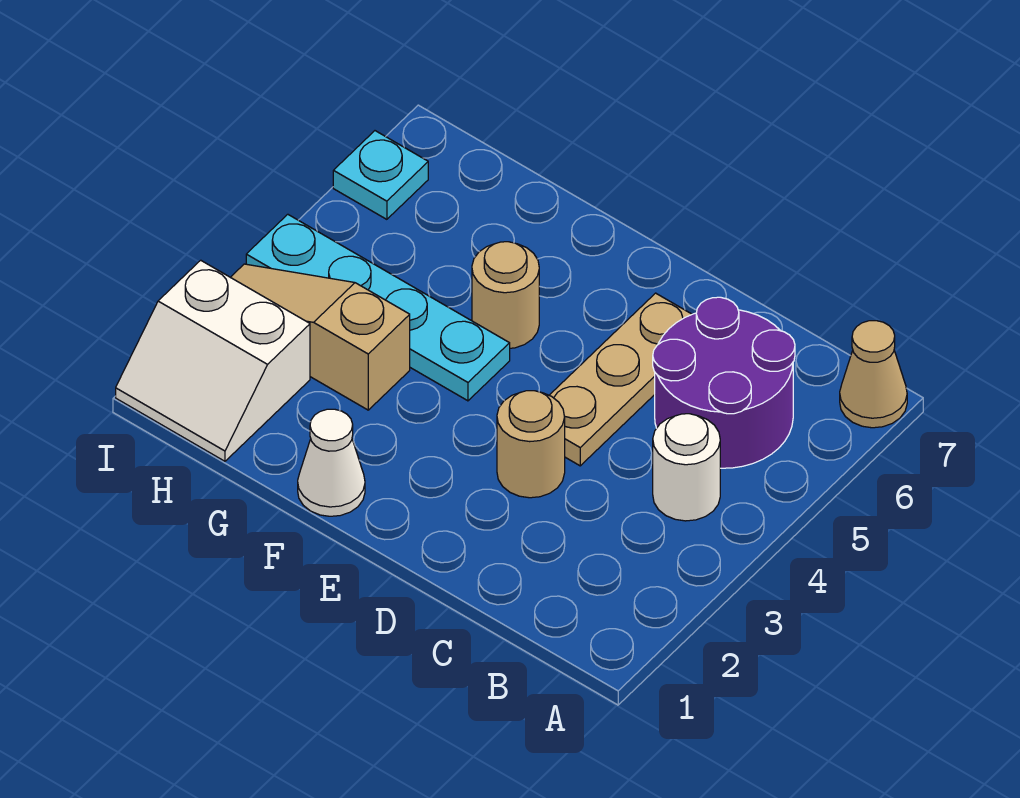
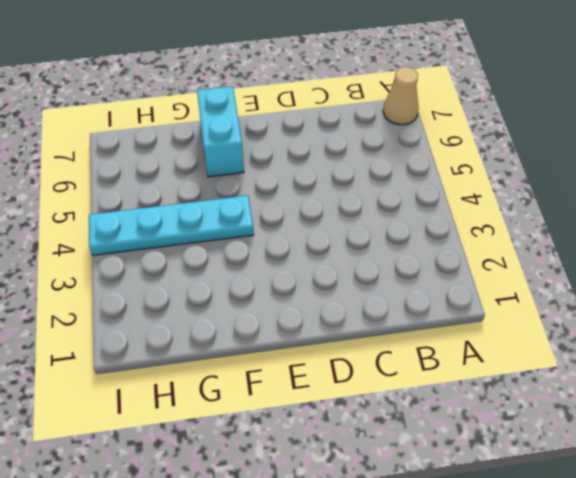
cyan 1x2 brick [197,87,244,177] -> none
none -> white 1x1 round brick [653,414,720,521]
none -> purple 2x2 round brick [653,297,795,468]

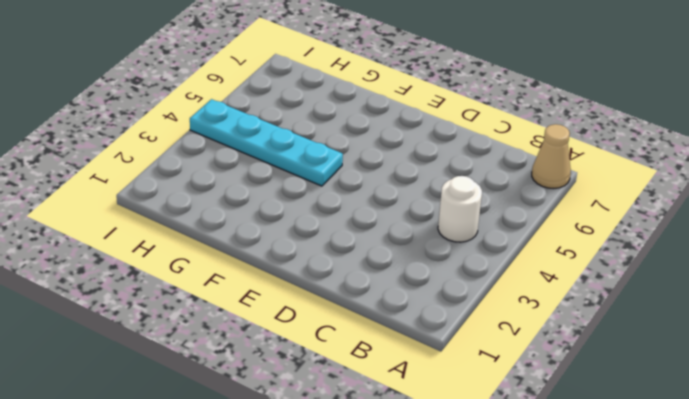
none -> purple 2x2 round brick [653,297,795,468]
none -> tan 1x1 round brick [497,391,565,498]

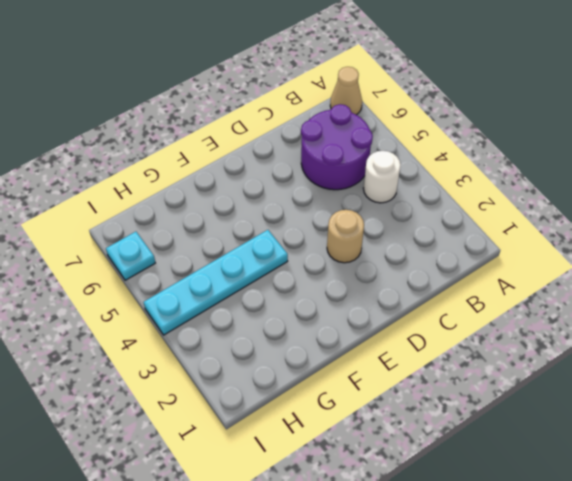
none -> tan 1x3 plate [549,293,692,466]
none -> white 1x1 cone [298,409,365,516]

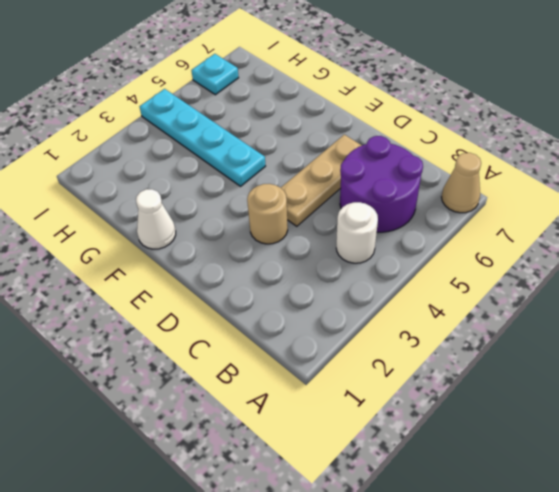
none -> tan 1x1 round brick [472,242,539,348]
none -> tan 1x3 slope [230,264,410,410]

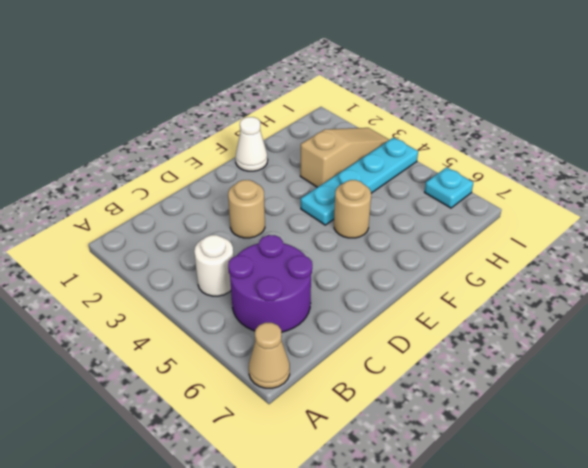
none -> tan 1x3 plate [549,293,692,466]
none -> white 2x2 slope [116,260,310,461]

